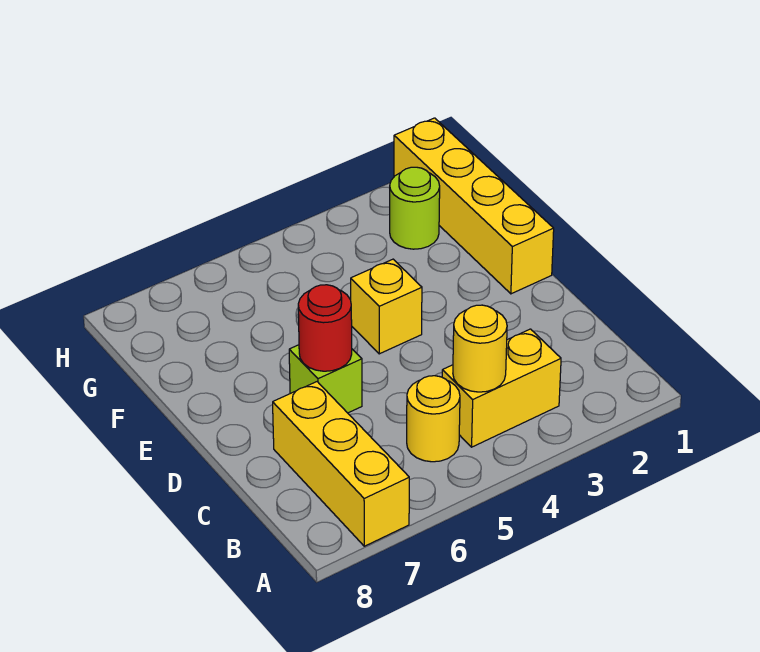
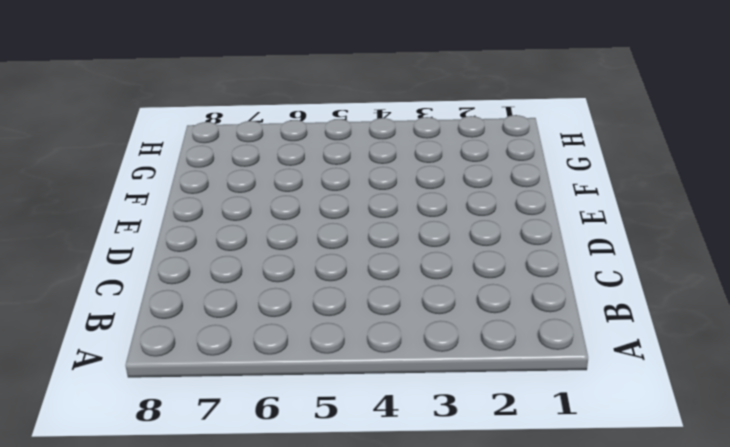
none -> yellow 1x3 brick [273,382,409,546]
none -> yellow 1x2 brick [442,329,561,447]

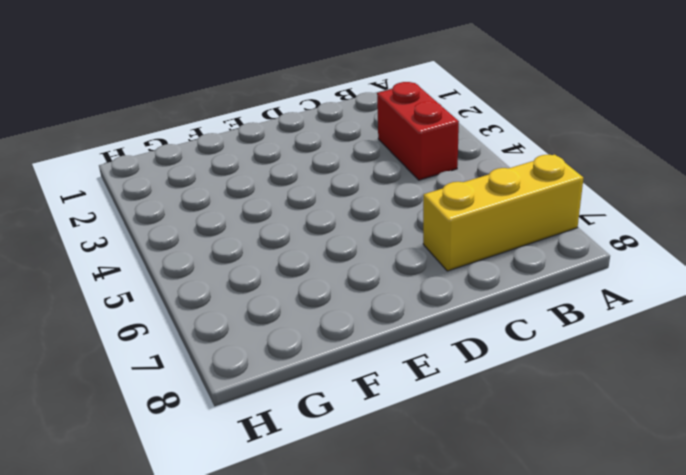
red 1x2 brick [377,82,459,180] -> yellow 1x2 brick [442,329,561,447]
none -> yellow 1x1 round brick [407,376,460,462]
none -> lime 1x1 brick [289,345,362,413]

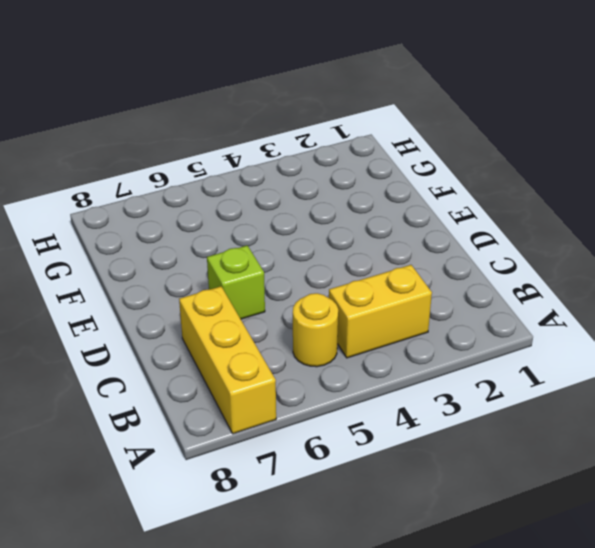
none -> yellow 1x4 brick [394,118,554,294]
none -> yellow 1x1 brick [351,259,422,354]

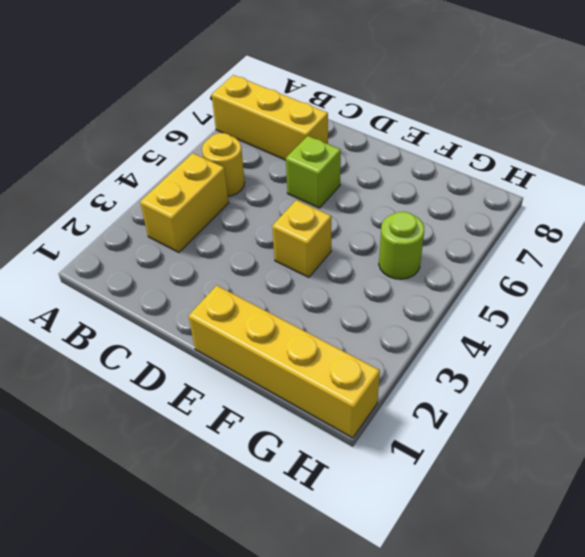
lime 1x1 round brick [379,212,424,279] -> lime 1x1 round brick moved to [390,167,440,249]
none -> yellow 1x1 round brick [453,305,507,392]
none -> red 1x1 round brick [298,285,352,371]

